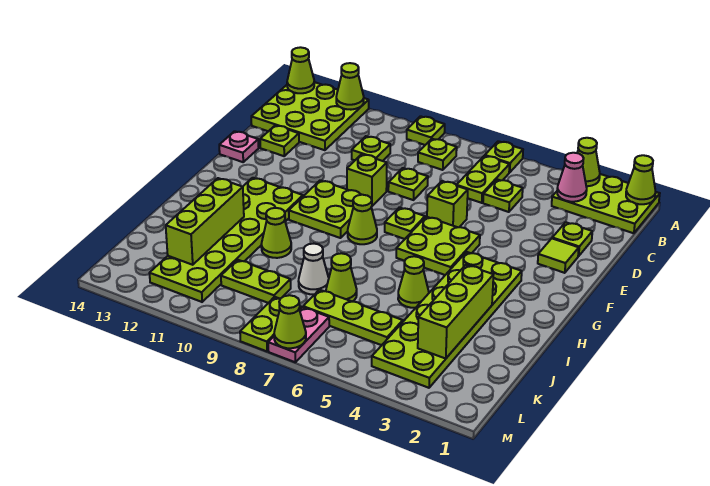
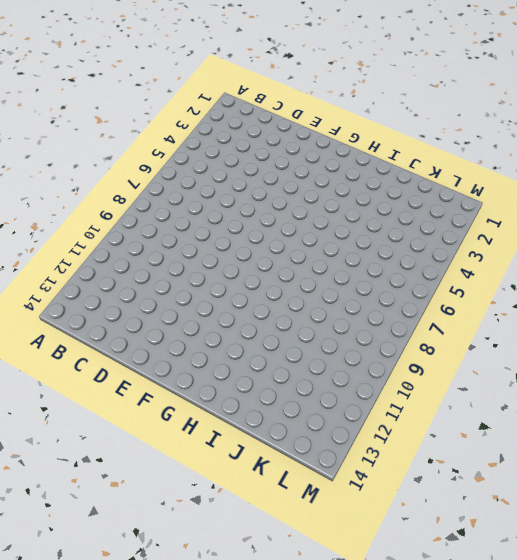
none -> lime 2x3 plate [552,174,660,233]
none -> lime 1x1 plate [485,141,523,173]
none -> lime 1x1 plate [407,116,445,145]
none -> lime 3x3 plate [251,82,369,150]

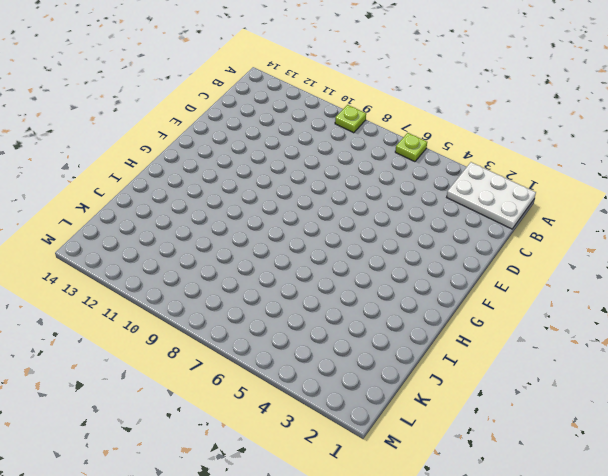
white 2x3 plate [447,162,536,229] -> lime 2x3 plate [552,174,660,233]
none -> lime 3x3 plate [251,82,369,150]
none -> lime 1x2 plate [457,156,510,203]
none -> lime 1x1 plate [418,139,457,170]
none -> lime 1x1 plate [483,179,523,212]

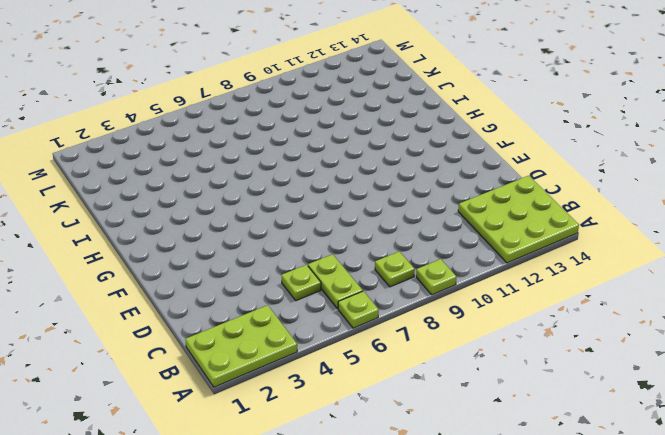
none -> lime 1x1 plate [352,136,390,161]
none -> lime 1x1 plate [552,222,592,256]
none -> lime 1x1 plate [388,168,428,200]
none -> lime 1x1 plate [260,125,299,156]

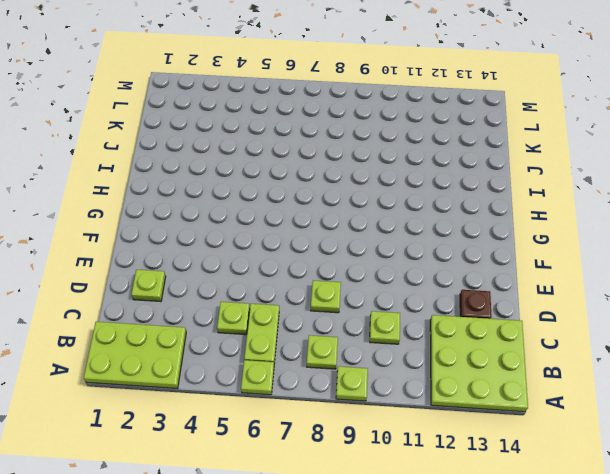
brown 1x1 plate [460,290,491,319] -> lime 1x1 plate [260,125,299,156]
none -> lime 1x1 tile [538,239,579,273]
none -> lime 1x1 brick [427,181,468,227]
none -> lime 1x1 brick [347,154,387,206]
none -> pink 1x1 plate [219,131,259,162]

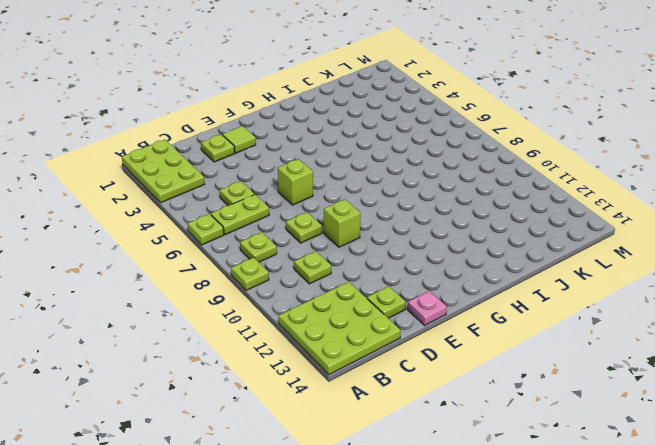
none -> lime 2x2 plate [396,217,480,275]
none -> lime 1x1 plate [385,207,425,239]
none -> lime 2x2 plate [289,180,361,238]
none -> lime 2x6 plate [372,252,522,388]

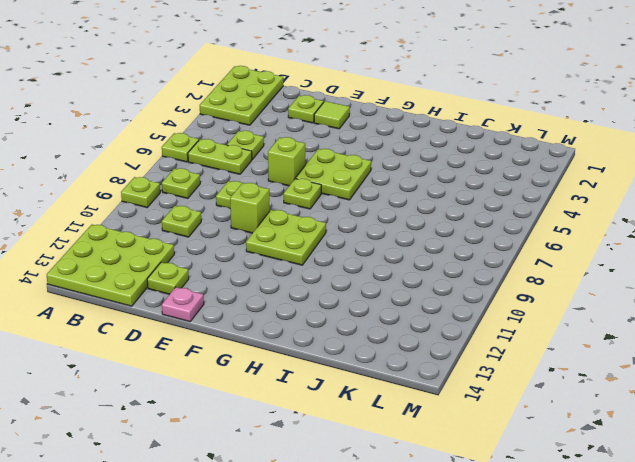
none -> lime 2x6 plate [372,252,522,388]
none -> lime 1x1 cone [348,195,377,244]
none -> lime 2x6 plate [150,178,303,302]
none -> lime 1x1 cone [398,256,429,308]

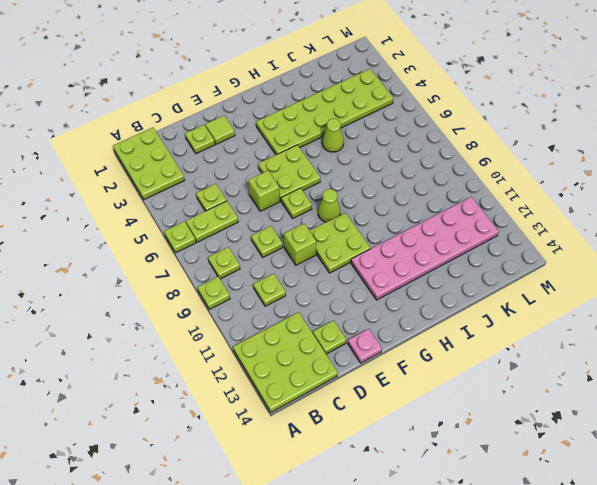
pink 2x6 plate [351,197,499,300] -> lime 2x6 plate [150,178,303,302]
none -> lime 1x1 cone [261,208,291,258]
none -> lime 1x1 cone [326,253,357,302]
none -> white 1x1 cone [299,244,329,295]
none -> lime 1x3 plate [303,290,403,345]

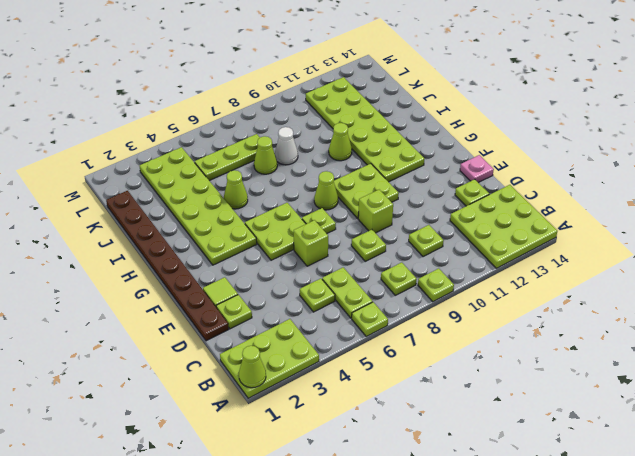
brown 1x8 plate [106,191,229,341] -> none
none -> lime 1x2 plate [221,260,291,303]
none -> pink 1x2 plate [268,307,329,362]
none -> lime 1x2 plate [240,297,301,351]
none -> lime 1x1 cone [577,138,600,186]

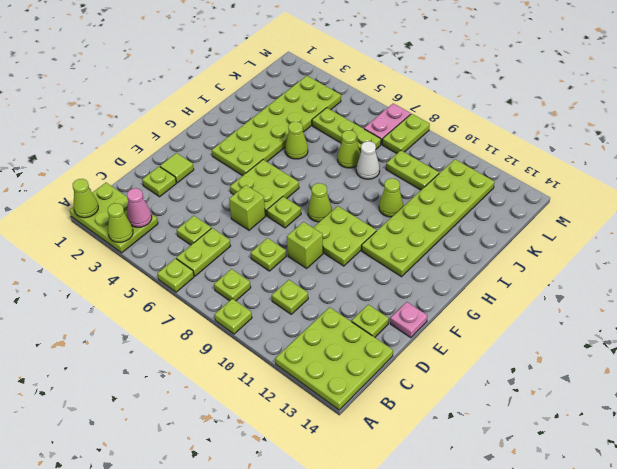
none -> lime 1x1 cone [336,63,364,110]
none -> lime 1x1 cone [287,47,314,93]
none -> lime 1x3 brick [418,265,493,359]
none -> lime 1x3 brick [166,178,244,265]

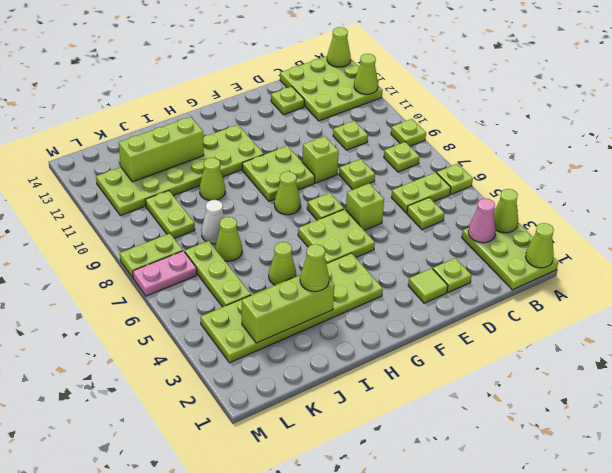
lime 1x1 cone [300,244,329,291] -> lime 1x1 cone moved to [274,295,306,348]
none -> pink 1x1 plate [219,131,259,162]

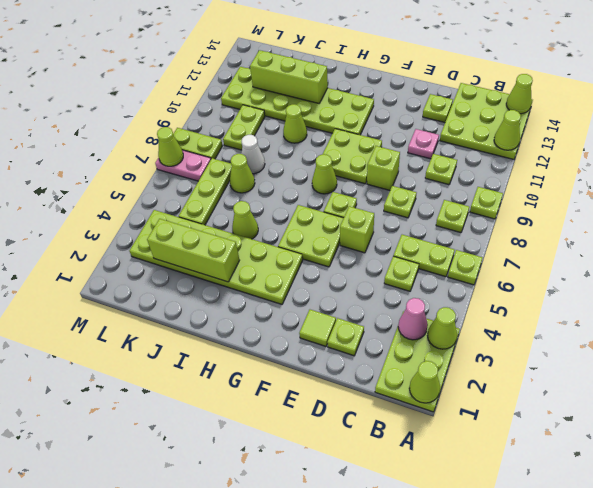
pink 1x1 plate [408,129,439,159] -> pink 1x1 plate moved to [219,131,259,162]

